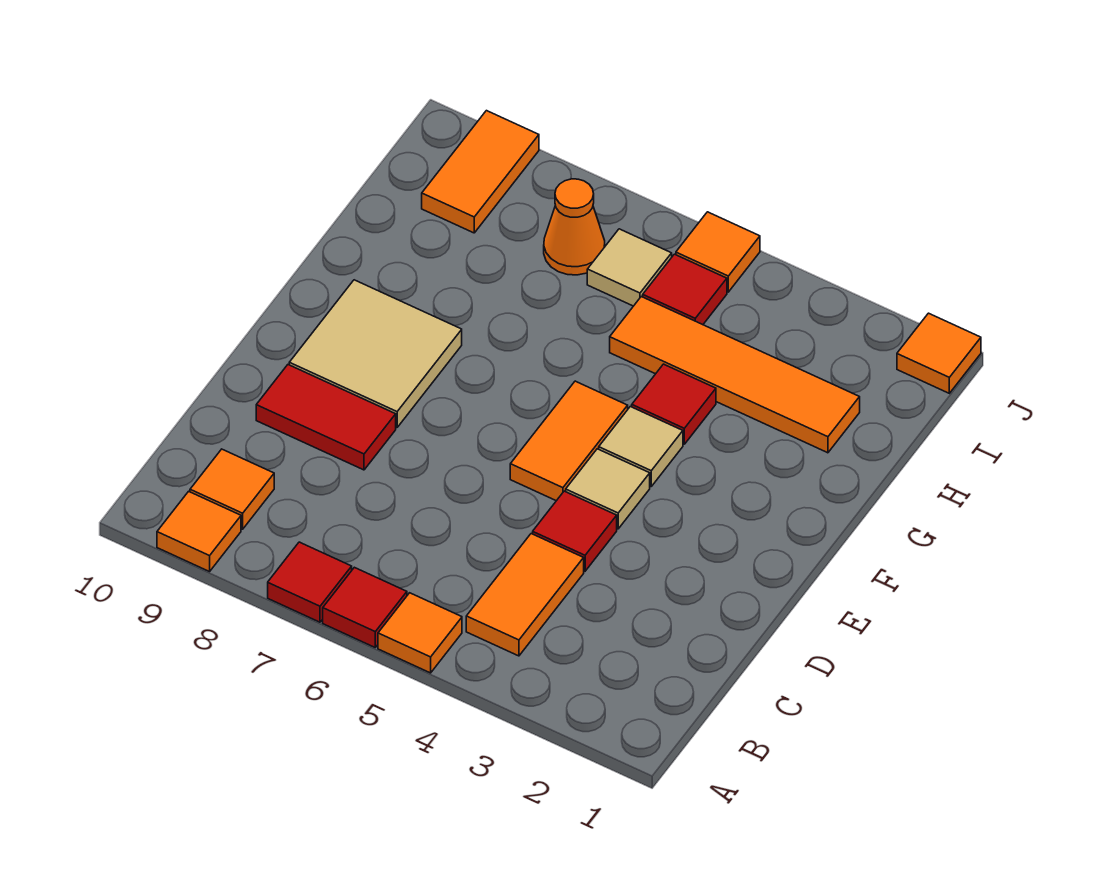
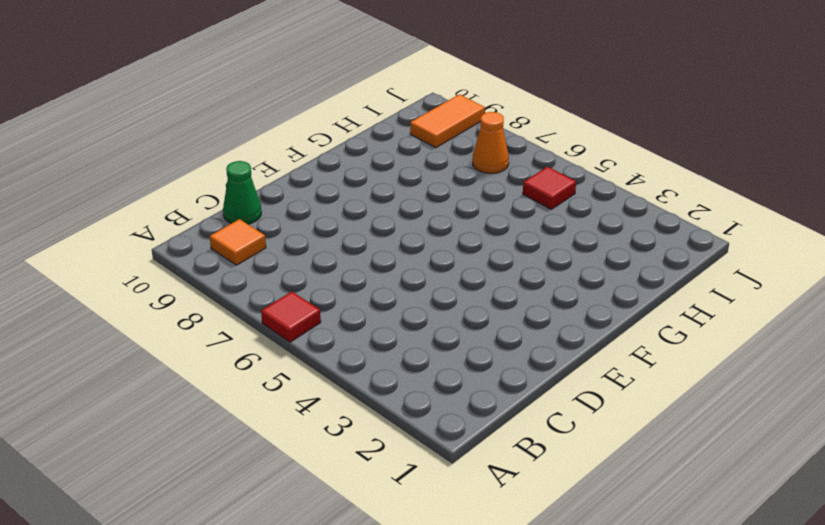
green 1x1 cone [223,161,261,224] -> none
none -> orange 1x1 tile [378,593,462,673]
none -> red 1x1 tile [268,542,352,622]
none -> orange 1x1 tile [157,491,241,572]

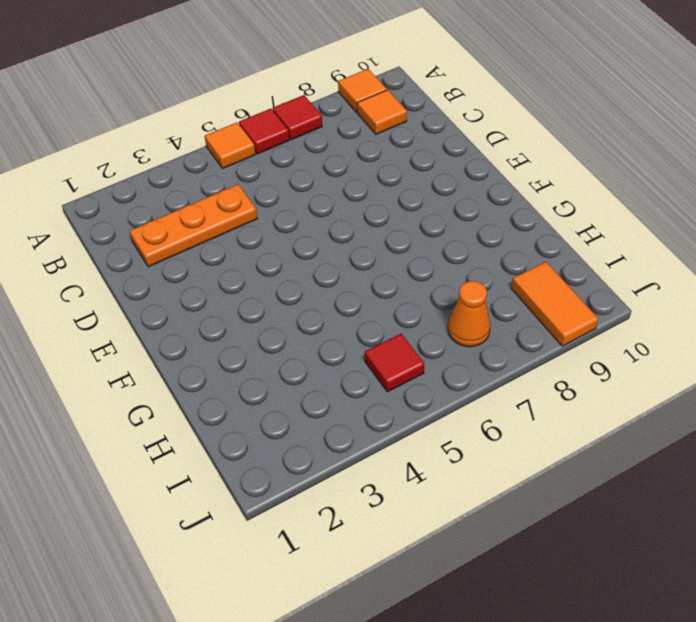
orange 1x3 plate [130,184,257,267] -> orange 1x2 tile [466,534,584,656]
none -> red 1x1 tile [533,491,617,571]
none -> red 1x2 tile [256,365,396,470]
none -> tan 1x1 tile [566,449,650,529]

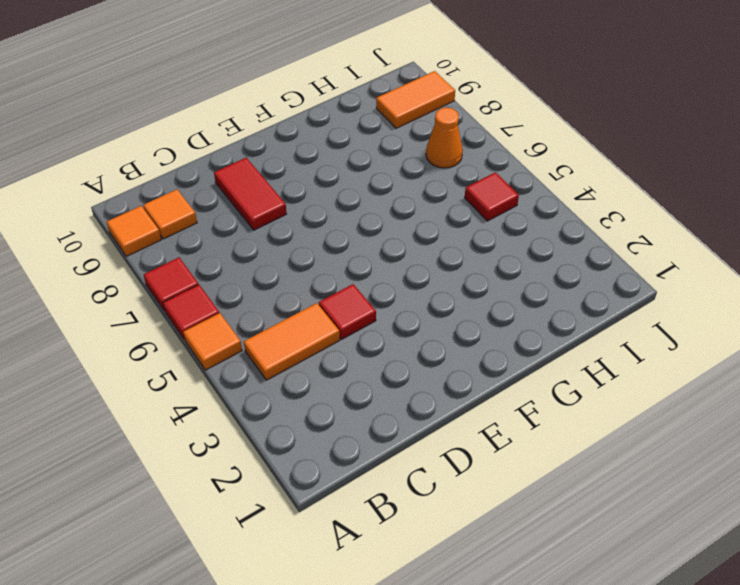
none -> tan 1x1 tile [566,449,650,529]
none -> orange 1x2 tile [510,381,628,501]
none -> tan 2x2 tile [289,280,462,428]

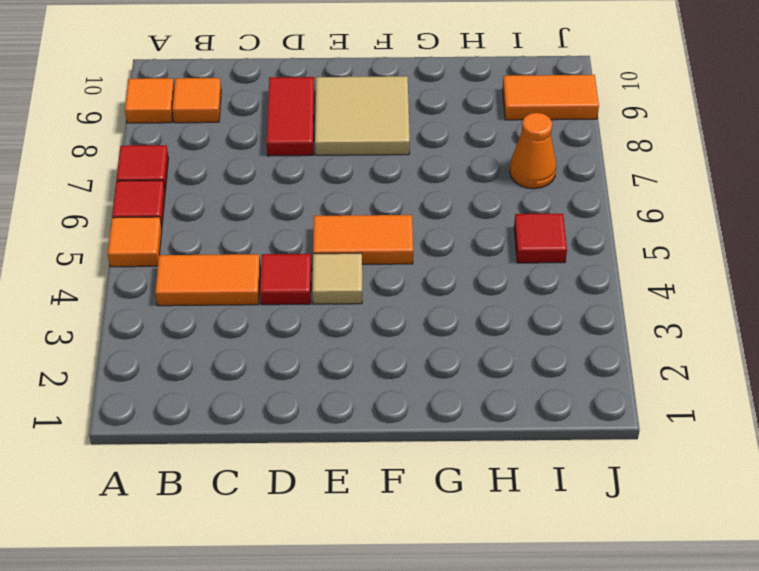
none -> tan 1x1 tile [599,407,683,486]
none -> red 1x1 tile [632,364,716,444]
none -> orange 1x4 tile [610,297,860,453]

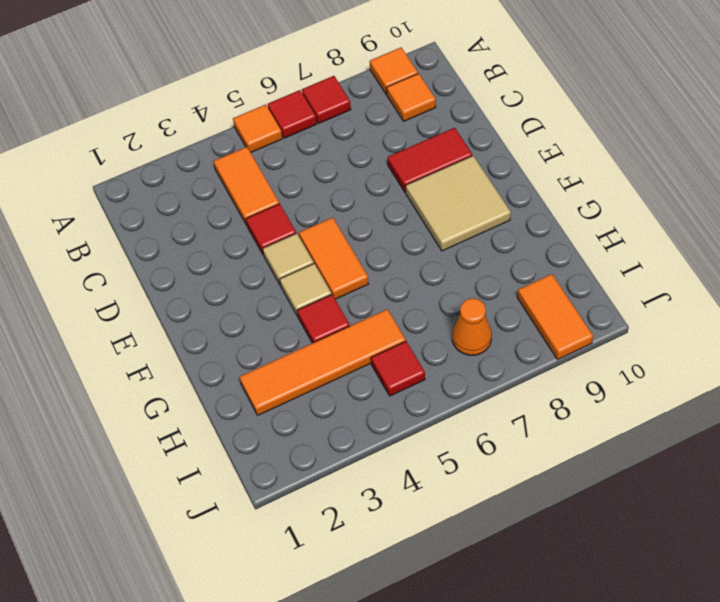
none -> tan 1x1 tile [587,229,672,306]
none -> orange 1x1 tile [897,313,981,393]
none -> orange 1x1 tile [676,212,760,292]

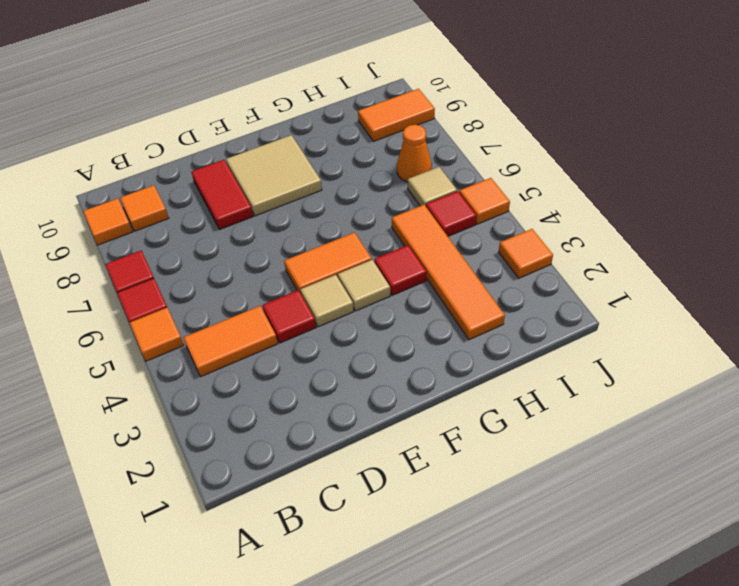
orange 1x1 tile [499,229,553,278] -> orange 1x1 tile moved to [897,313,981,393]

